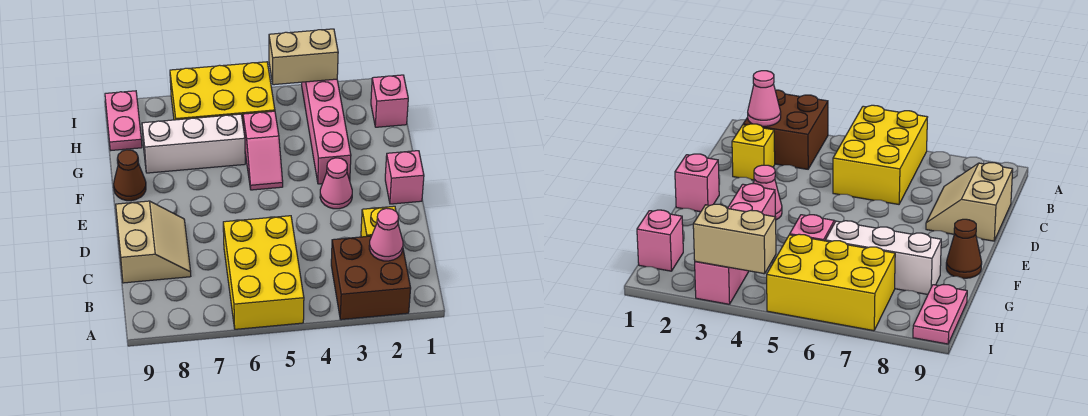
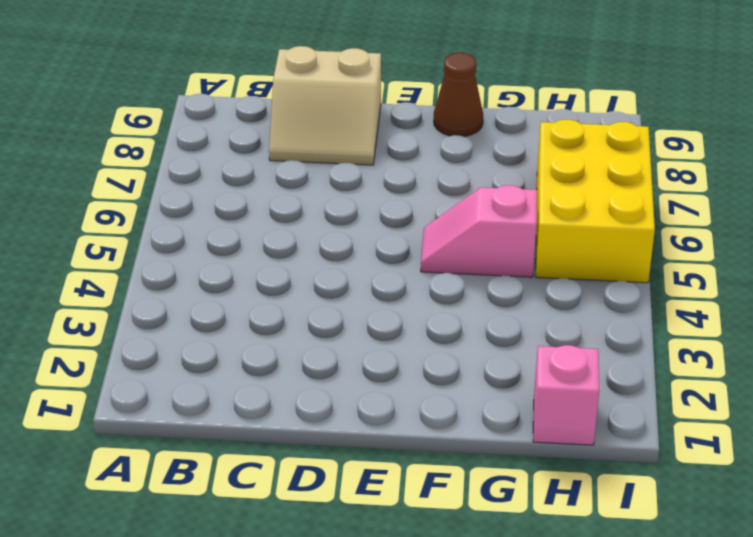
none -> brown 2x2 brick [331,236,411,320]
none -> yellow 2x3 brick [223,216,304,329]
none -> yellow 1x1 brick [361,206,396,237]

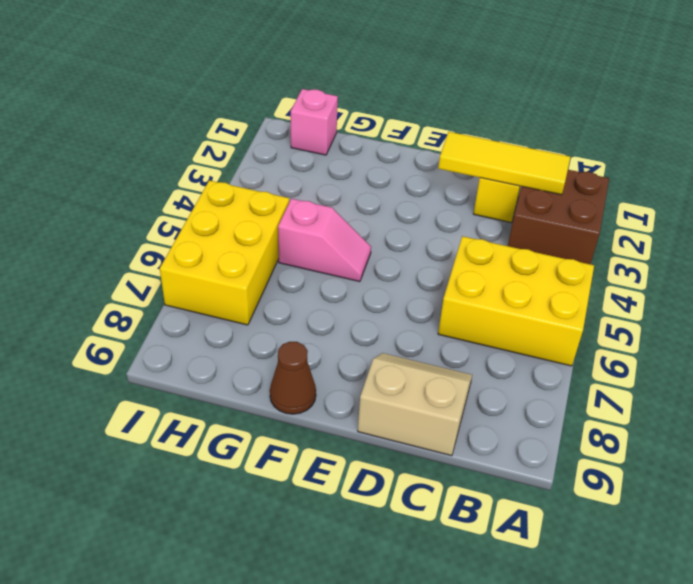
yellow 1x3 tile [438,132,570,195] -> pink 1x1 cone [369,208,403,261]
none -> pink 1x1 brick [385,151,424,204]
none -> pink 1x1 cone [320,158,352,209]
none -> pink 1x4 brick [302,79,351,184]

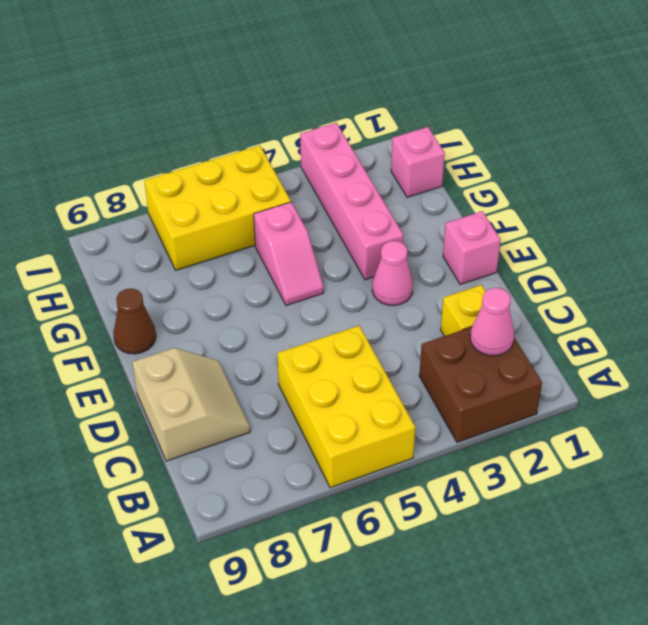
none -> white 1x3 brick [142,114,245,173]
none -> pink 1x2 plate [105,91,142,150]
none -> tan 1x2 brick [269,29,338,85]

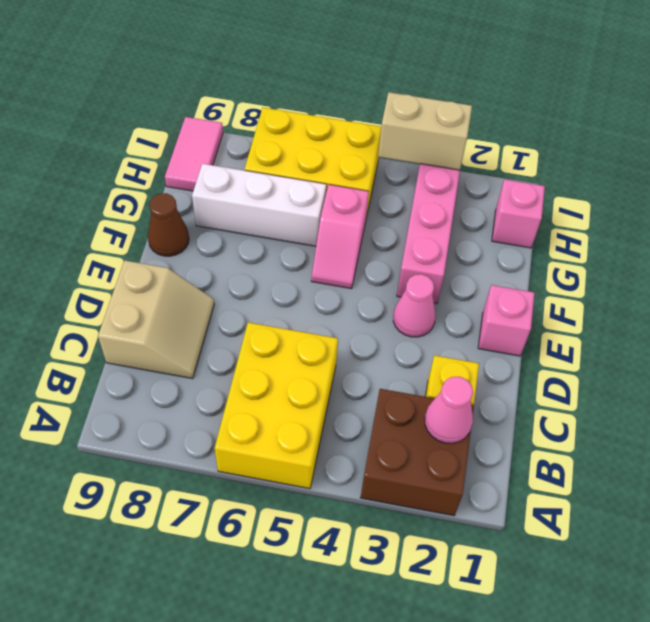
pink 1x2 tile [165,117,223,191] -> pink 1x2 plate [105,91,142,150]

